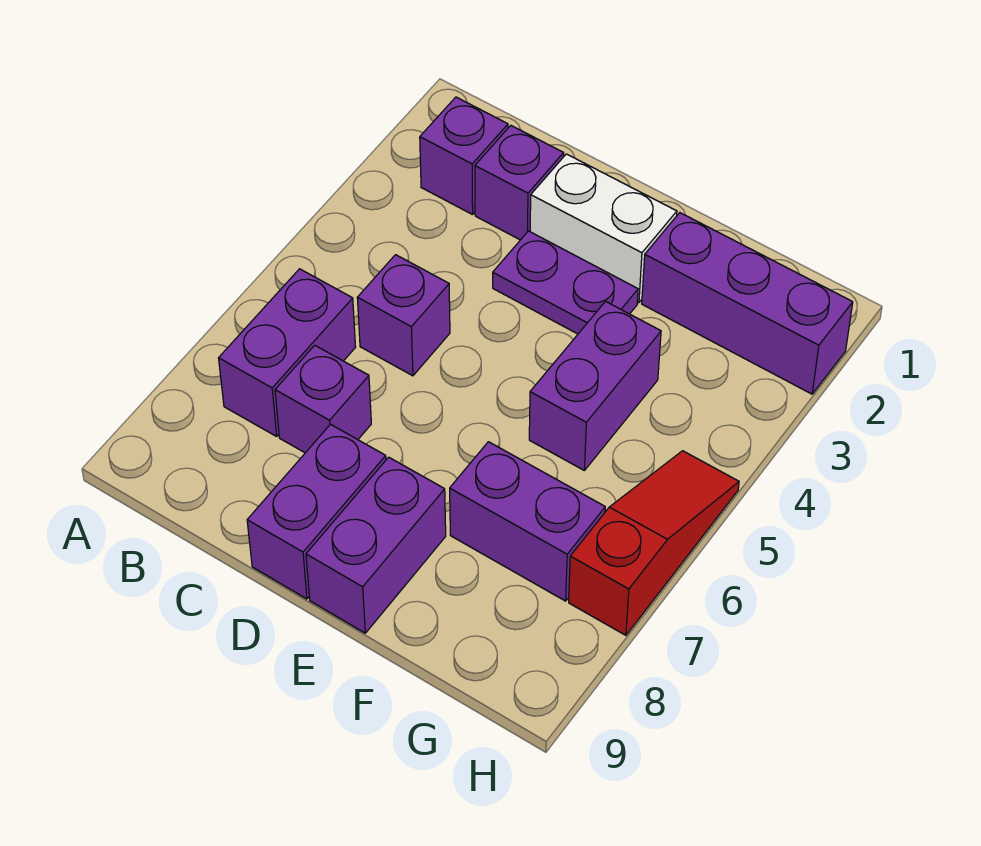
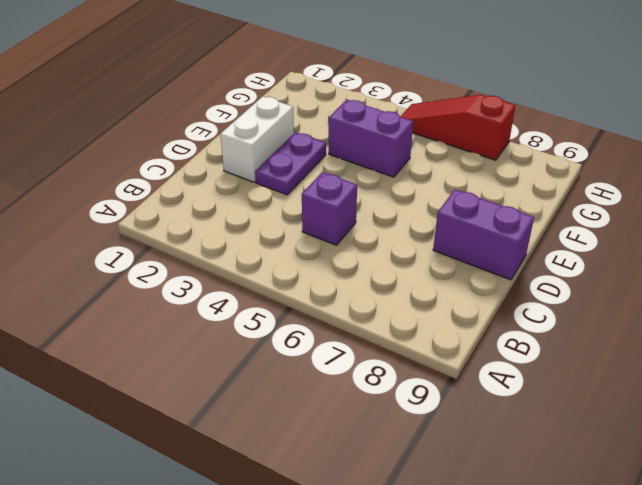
none -> purple 1x1 brick [420,97,508,215]
none -> purple 1x2 brick [219,269,355,436]
none -> purple 1x1 brick [475,126,564,240]

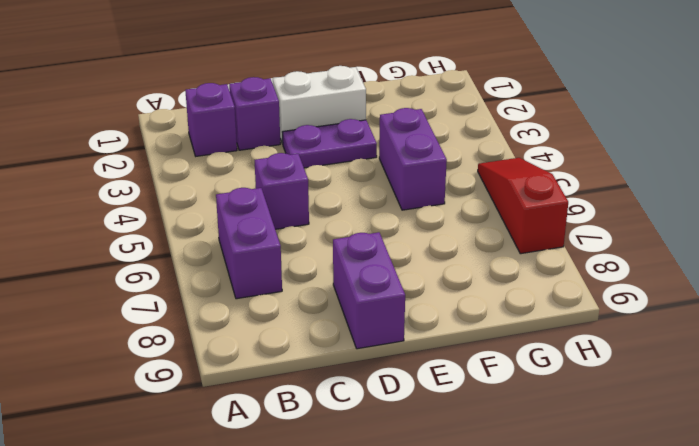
none -> purple 1x1 brick [275,345,371,453]
none -> purple 1x2 brick [306,457,446,633]
none -> purple 1x3 brick [642,213,853,394]

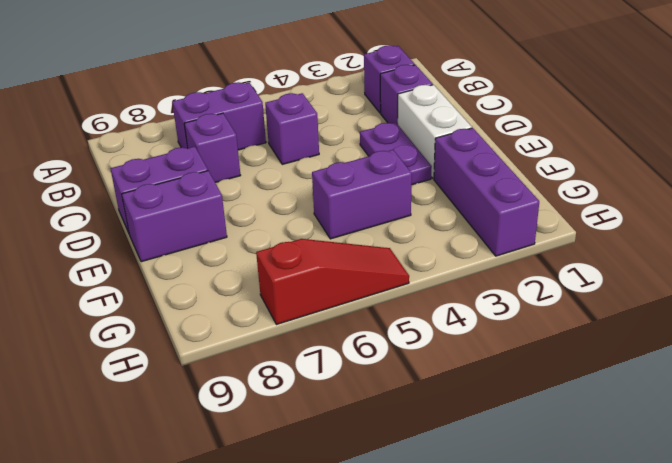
none -> purple 1x2 brick [450,442,605,601]

